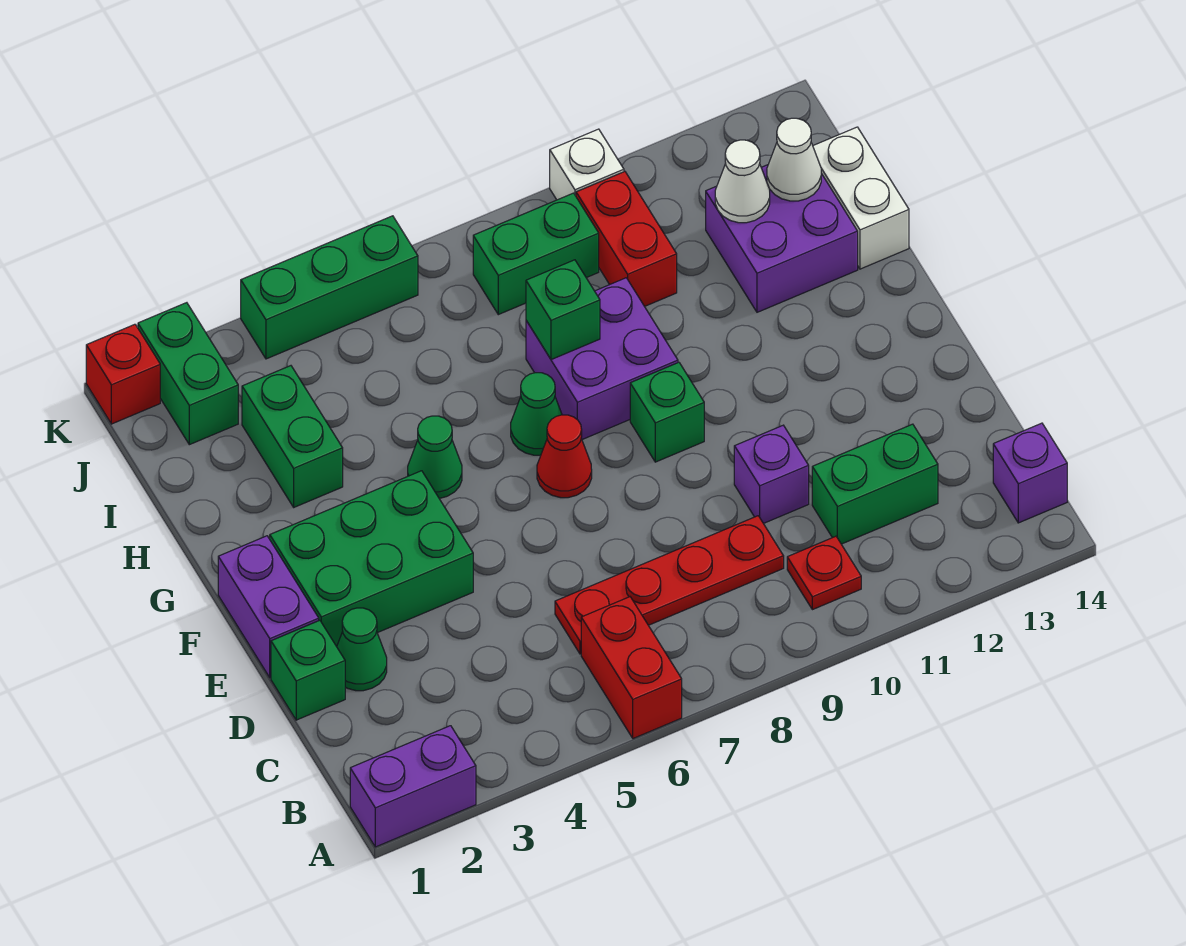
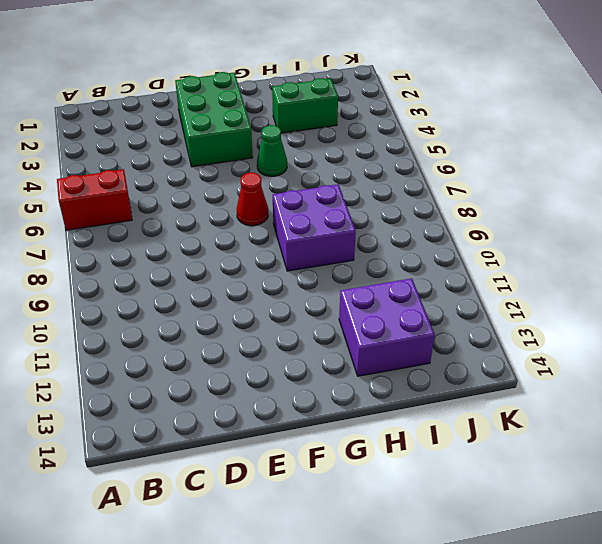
none -> purple 1x2 brick [350,726,476,847]
none -> red 1x1 plate [787,536,861,610]
none -> purple 1x1 brick [993,423,1067,523]

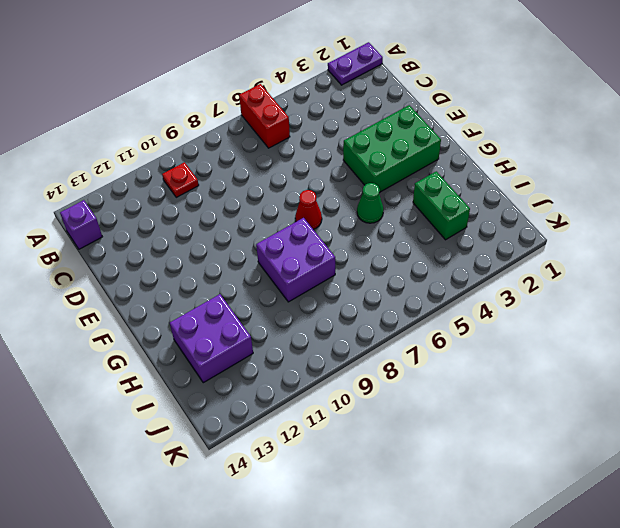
purple 1x2 plate [328,42,383,85] -> purple 1x2 brick [350,726,476,847]
none -> red 1x4 plate [555,516,784,654]
none -> green 1x2 brick [812,424,938,544]
none -> green 1x1 brick [271,620,345,720]

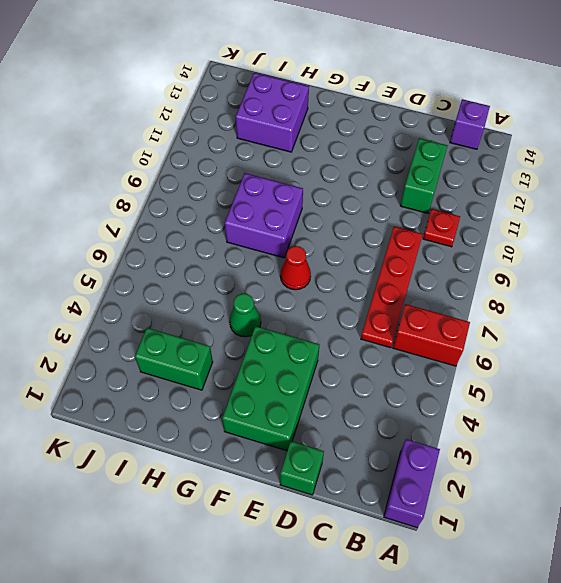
none -> green 1x1 cone [337,608,387,691]
none -> purple 1x1 brick [734,425,809,523]
none -> purple 1x2 brick [218,536,319,678]

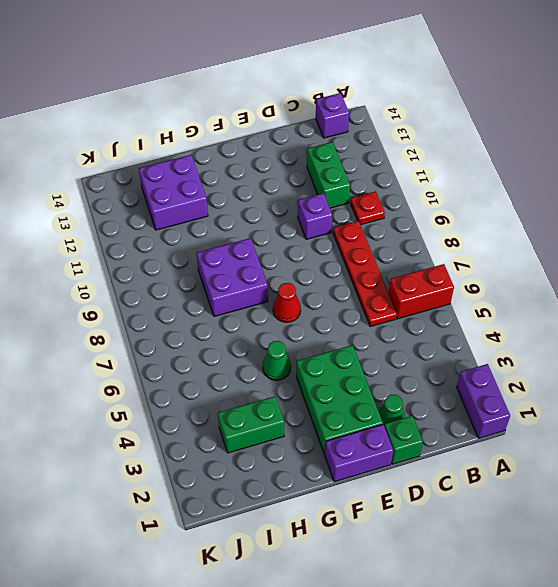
none -> green 1x1 brick [630,362,704,462]
none -> green 1x1 cone [511,373,562,455]
none -> white 1x2 brick [813,127,909,269]

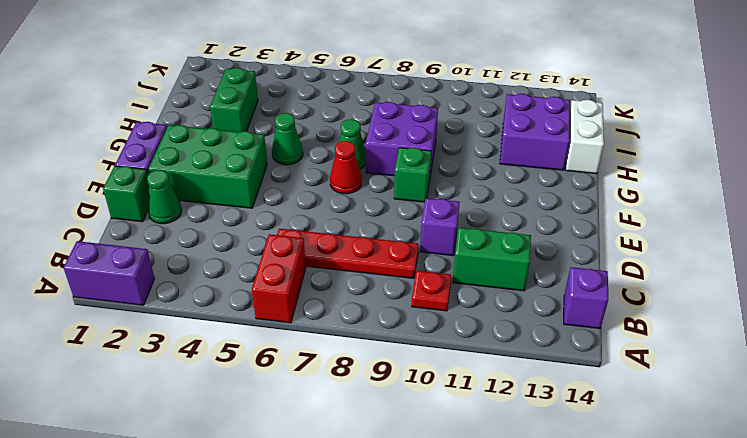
none -> red 1x2 brick [576,172,677,306]
none -> green 1x2 brick [138,303,238,445]
none -> green 1x2 brick [473,193,599,315]

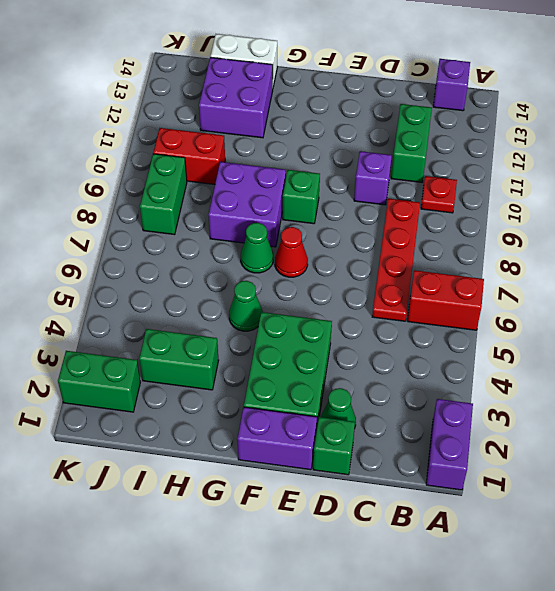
none -> red 1x1 brick [86,324,160,424]
none -> green 1x3 brick [241,216,418,359]
none -> white 1x1 brick [550,129,624,200]

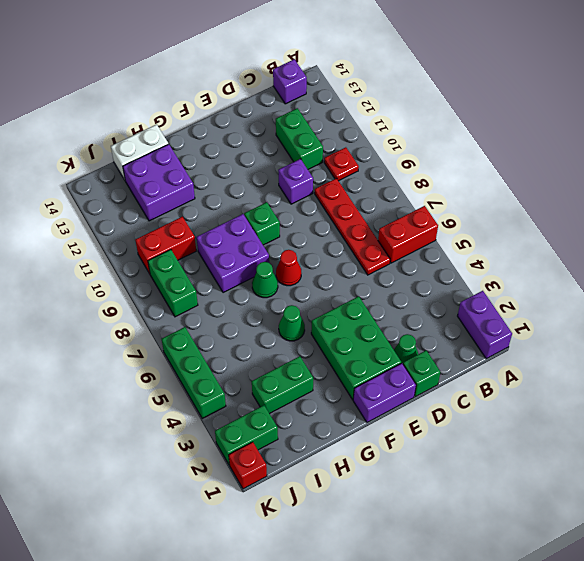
none -> white 1x1 brick [550,129,624,200]
none -> green 1x1 brick [526,260,600,360]
none -> white 1x1 cone [715,140,770,223]

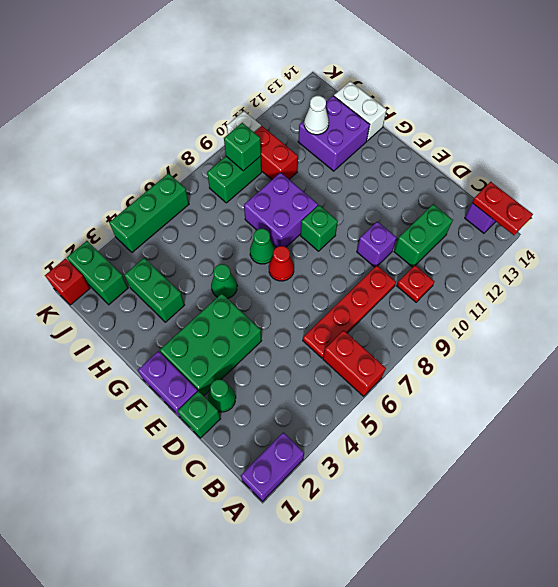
red 1x2 plate [472,182,533,235] -> none
green 1x1 brick [224,123,261,171] -> green 1x1 brick moved to [526,260,600,360]
none -> white 1x1 cone [767,118,821,201]

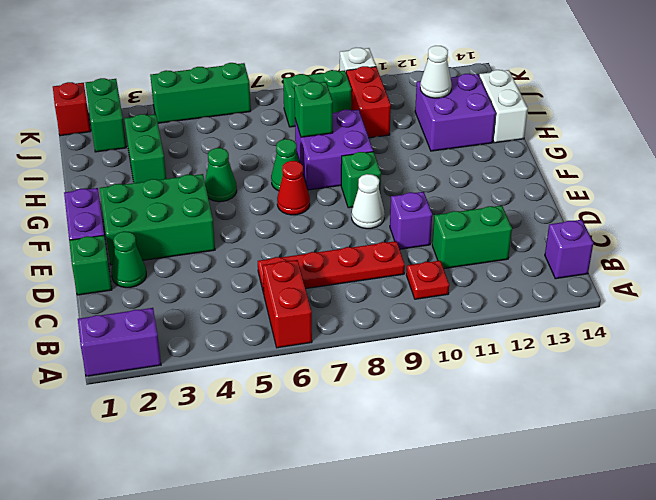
white 1x1 cone [352,174,385,229] -> white 1x1 cone moved to [767,118,821,201]

